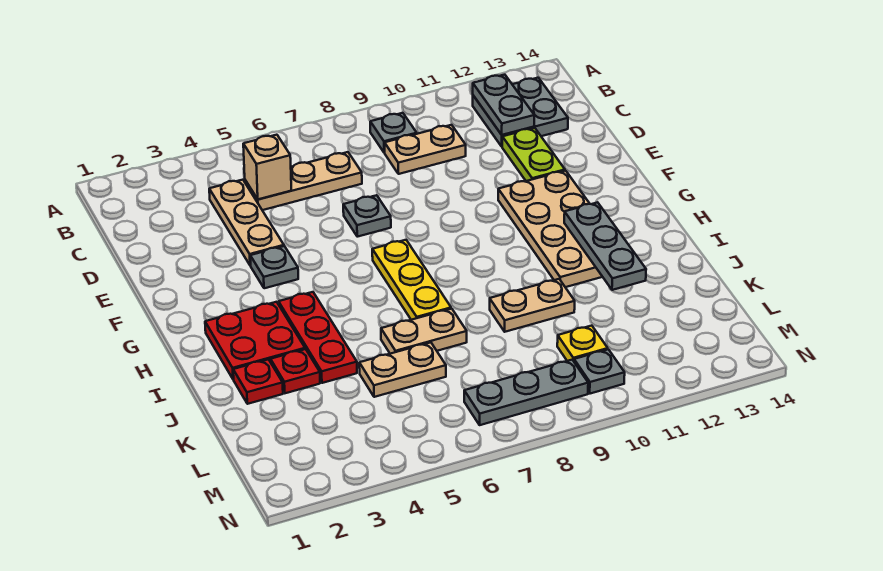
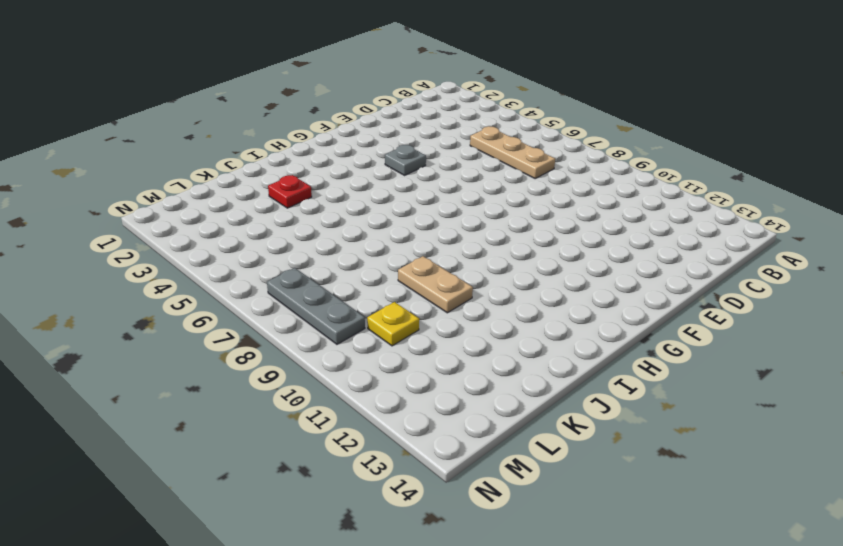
none -> grey 1x1 plate [370,113,417,153]
none -> grey 2x2 plate [473,78,568,146]
none -> tan 1x3 plate [209,180,284,266]

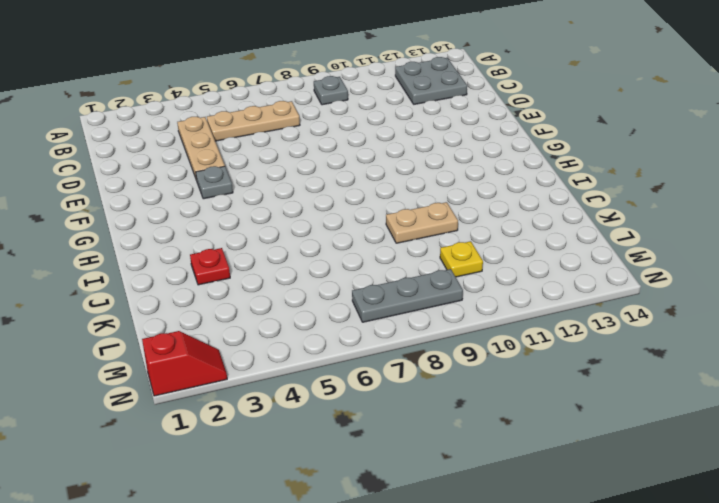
red 1x2 slope [142,331,227,396] -> none
none -> tan 1x2 plate [385,125,466,174]
none -> lime 1x2 plate [502,128,565,181]
none -> grey 1x1 plate [343,195,391,237]

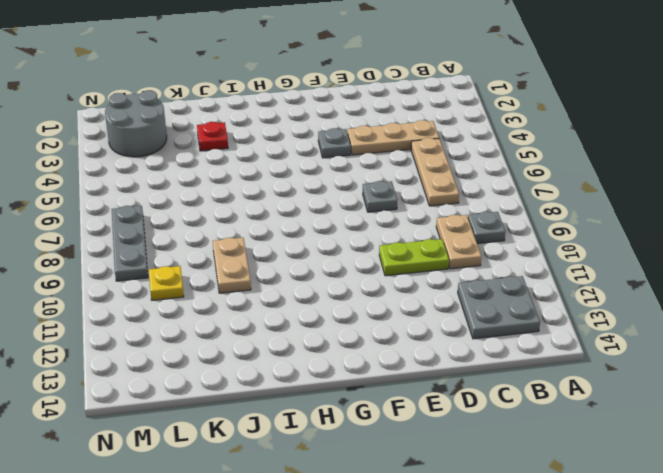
lime 1x2 plate [379,239,449,276] -> lime 1x2 plate moved to [502,128,565,181]
grey 2x2 round brick [105,91,167,157] -> none
none -> tan 2x4 plate [498,171,602,287]
none -> yellow 1x3 plate [372,240,451,320]
none -> red 2x2 plate [205,302,305,379]

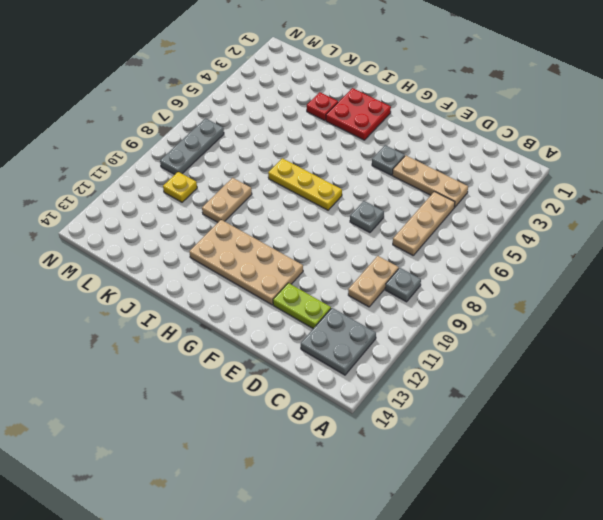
none -> red 1x3 plate [279,292,357,383]
none -> red 1x1 plate [233,359,283,404]
none -> tan 1x2 plate [381,309,467,354]

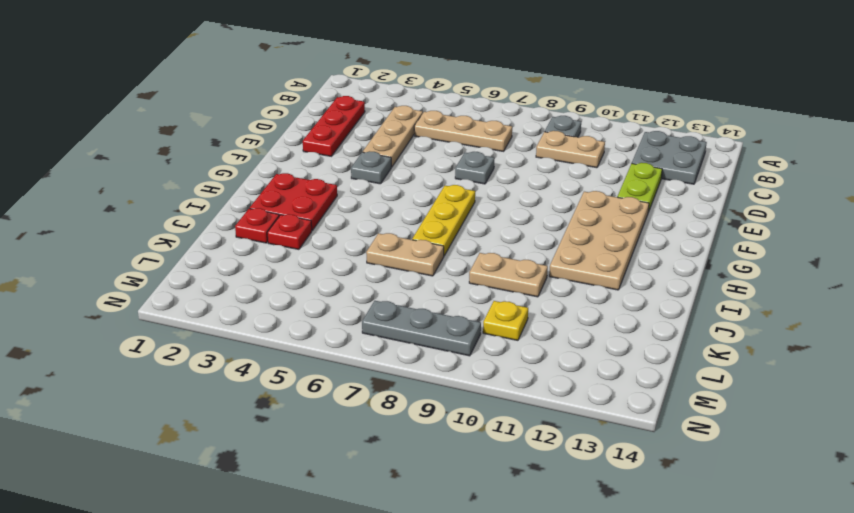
red 1x3 plate [303,96,365,156] -> red 1x3 plate moved to [279,292,357,383]
none -> tan 1x2 plate [359,342,446,397]
none -> grey 1x1 plate [574,349,625,394]
none -> grey 1x2 plate [473,75,534,135]

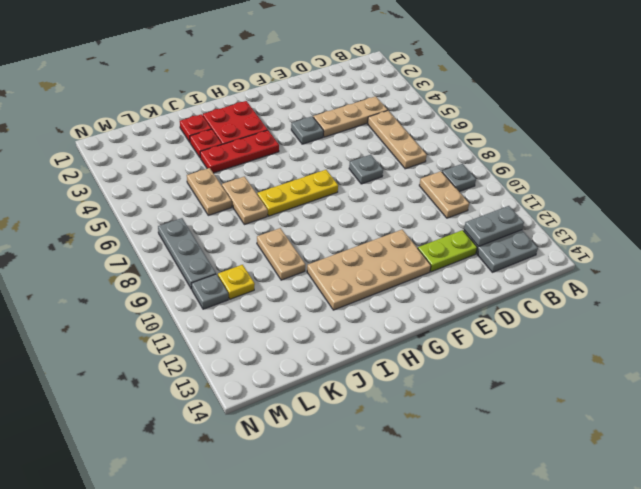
none -> tan 1x1 brick [243,135,291,199]
none -> grey 1x3 plate [564,202,646,290]

